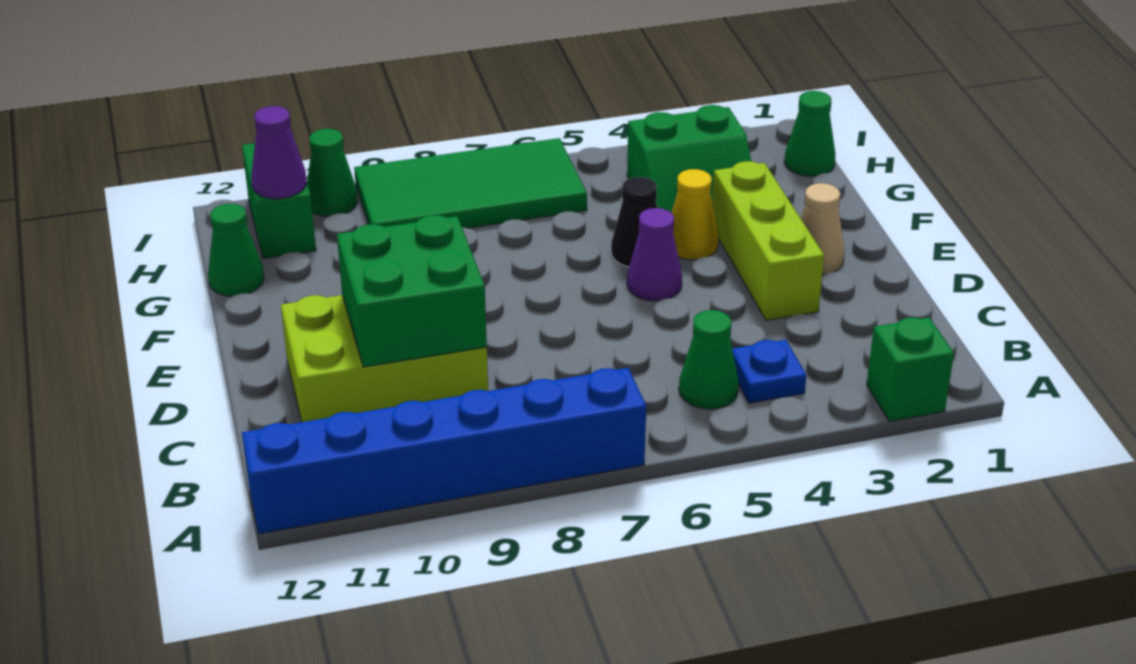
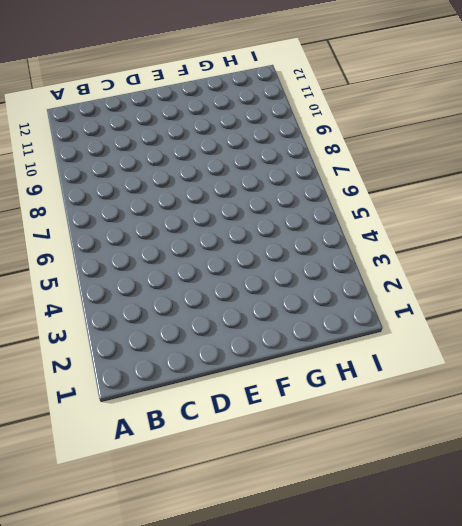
none -> green 1x1 brick [867,318,954,421]
none -> blue 1x6 brick [242,368,646,534]
none -> blue 1x1 plate [732,340,806,403]

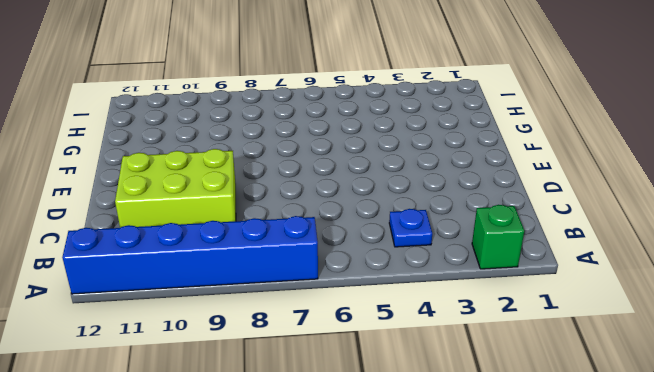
none -> green 1x1 cone [679,310,739,409]
none -> lime 1x3 brick [712,161,824,321]
none -> tan 1x1 cone [801,183,844,274]

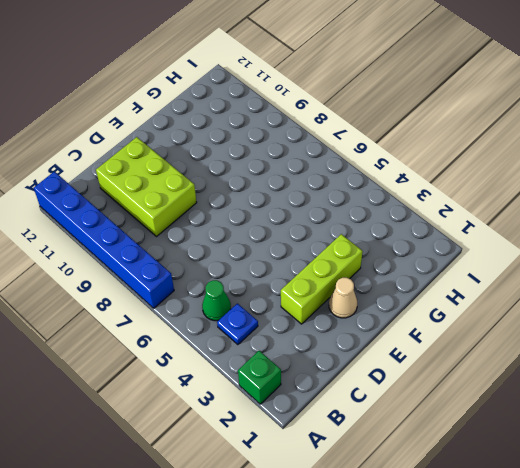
none -> purple 1x1 cone [627,208,682,301]
none -> yellow 1x1 cone [672,169,719,260]
none -> black 1x1 cone [611,177,657,267]

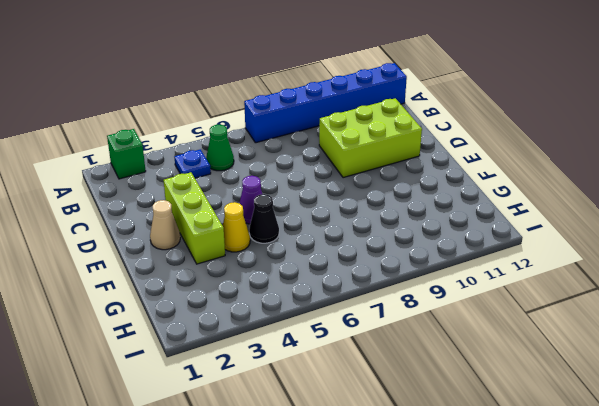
none -> green 2x2 slope [627,105,751,213]
none -> green 1x1 cone [208,204,264,296]
none -> green 1x1 cone [784,91,836,176]

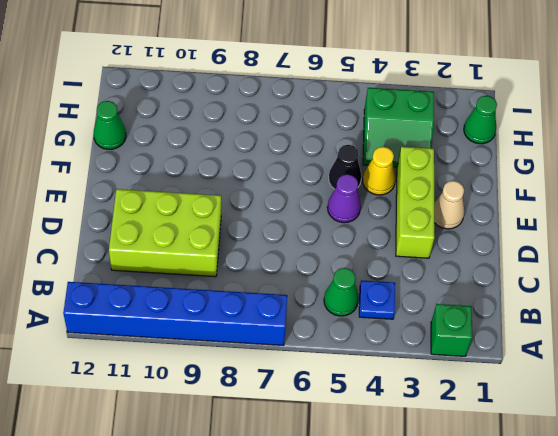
none -> green 2x4 tile [354,138,587,228]
none -> green 1x2 brick [242,143,316,259]
none -> green 1x1 cone [307,129,358,217]

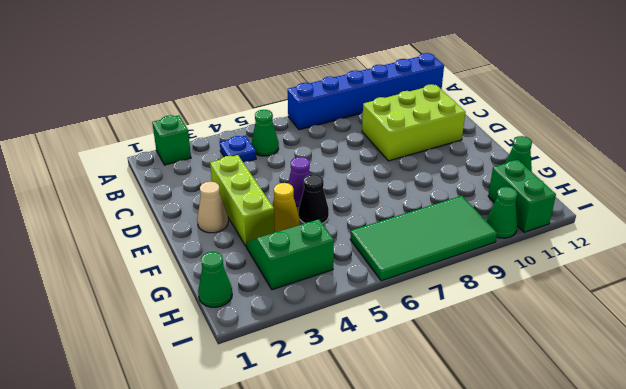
none -> green 2x2 brick [337,215,487,367]
none -> purple 1x1 cone [251,106,306,199]

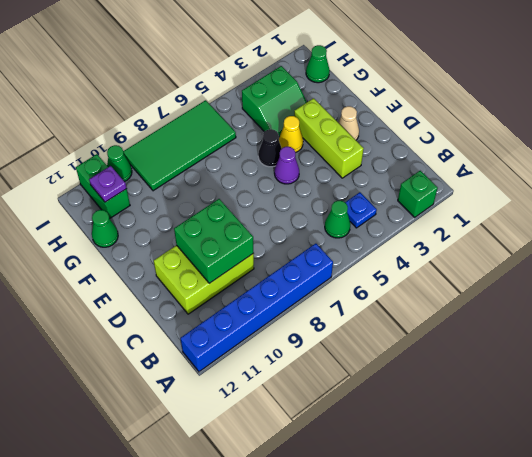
purple 1x1 plate [89,166,127,202] -> purple 1x1 cone [251,106,306,199]

